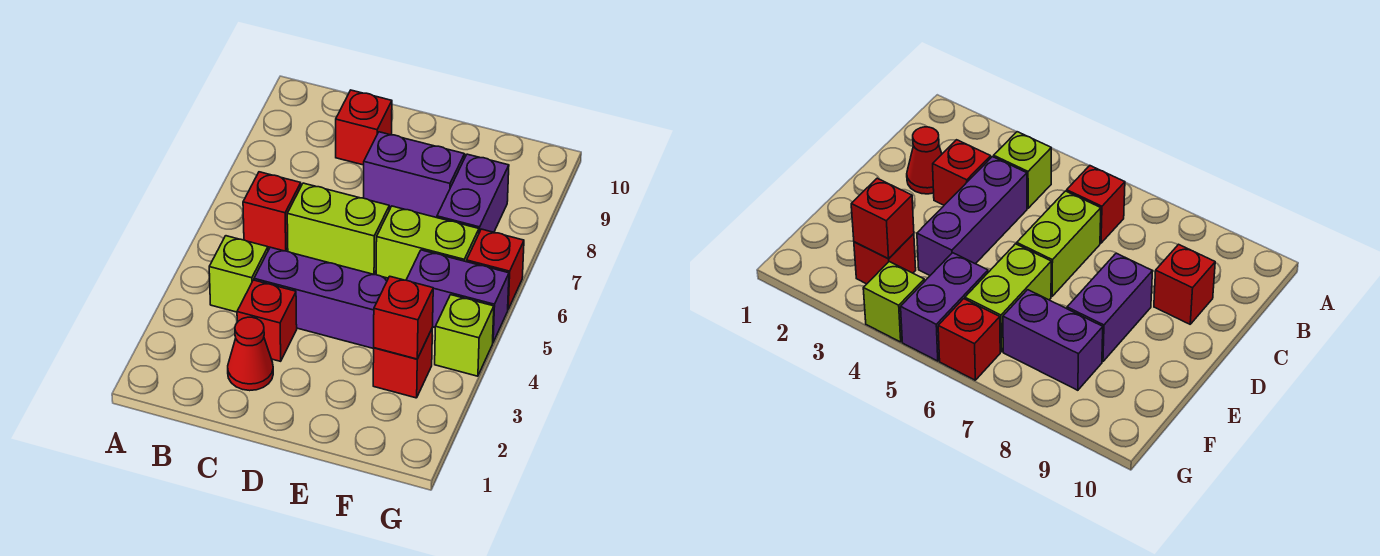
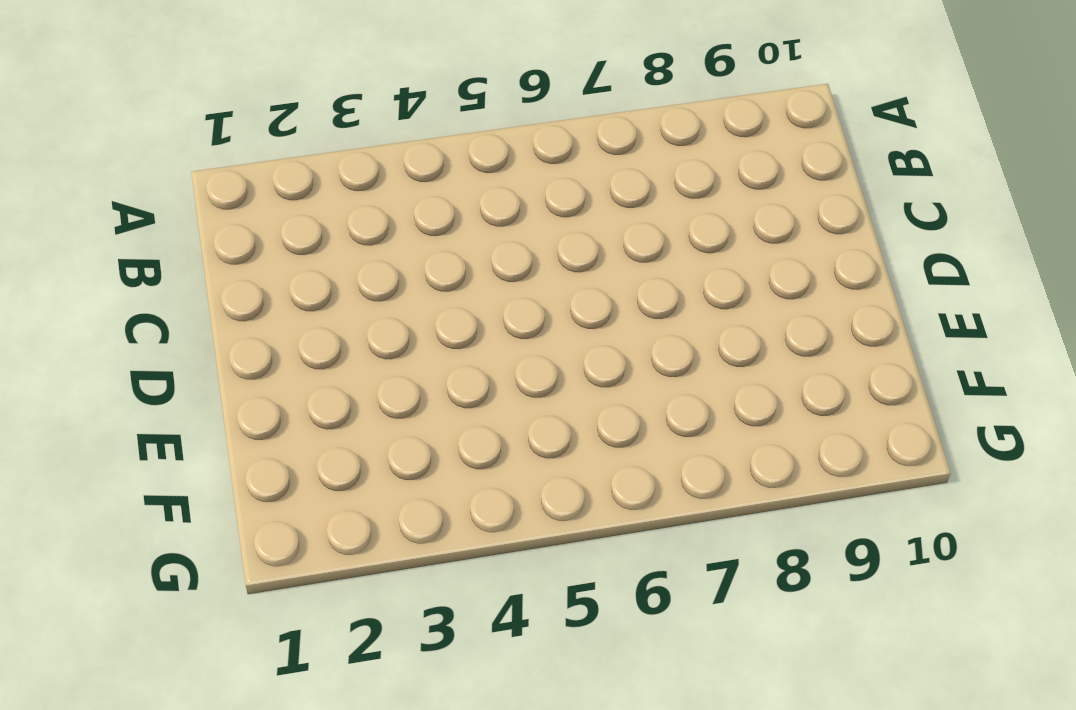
none -> lime 1x1 brick [209,236,268,312]
none -> red 1x1 brick [243,172,301,251]
none -> red 1x1 cone [228,317,273,391]

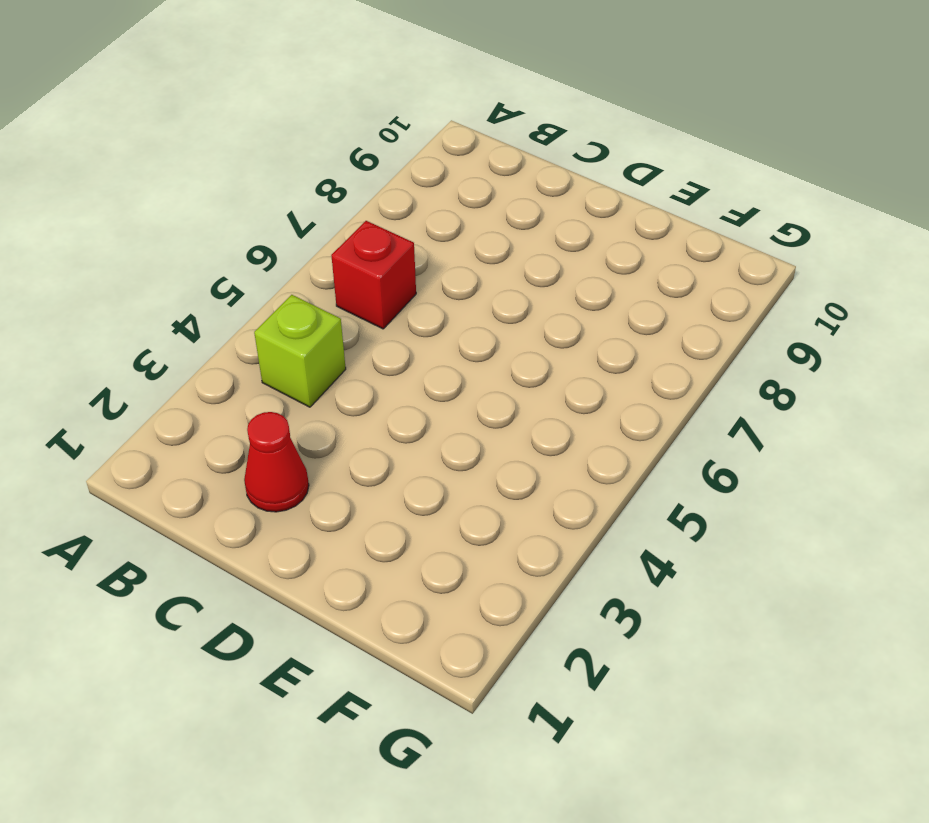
none -> red 1x1 brick [237,280,297,361]
none -> purple 1x3 brick [254,247,388,349]
none -> lime 1x2 brick [287,183,389,274]

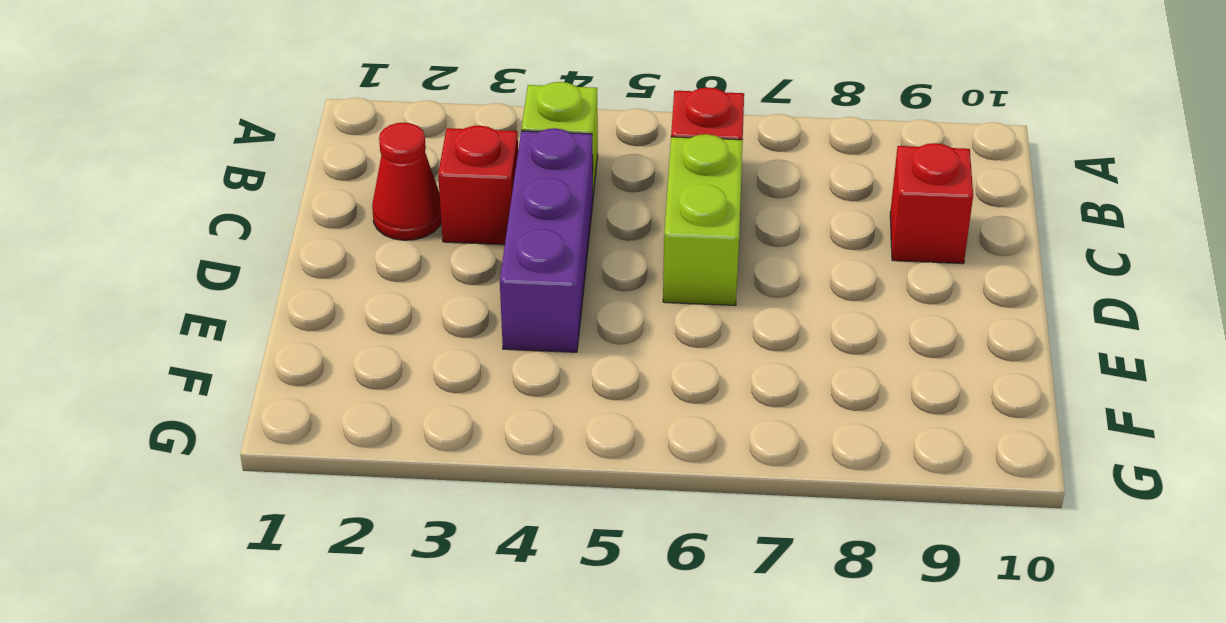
none -> purple 1x2 brick [364,132,465,218]
none -> lime 1x2 brick [376,206,479,280]
none -> red 1x1 brick [373,329,432,398]

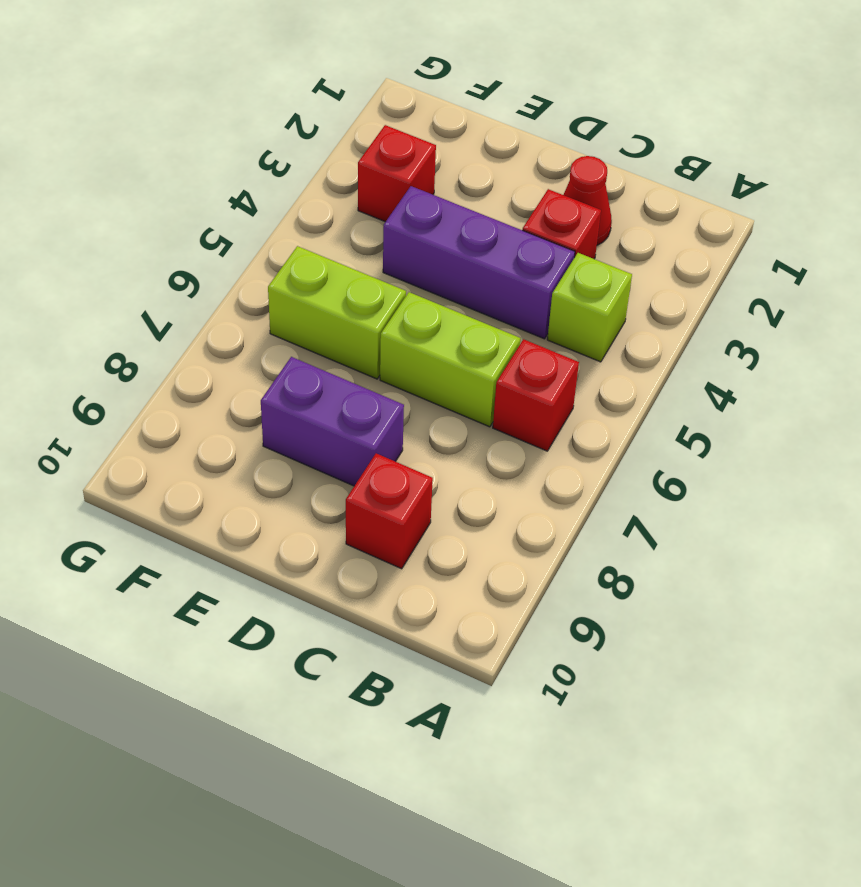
none -> purple 1x2 brick [406,250,509,342]
none -> purple 1x2 brick [437,154,509,233]
none -> lime 1x1 brick [435,295,494,376]

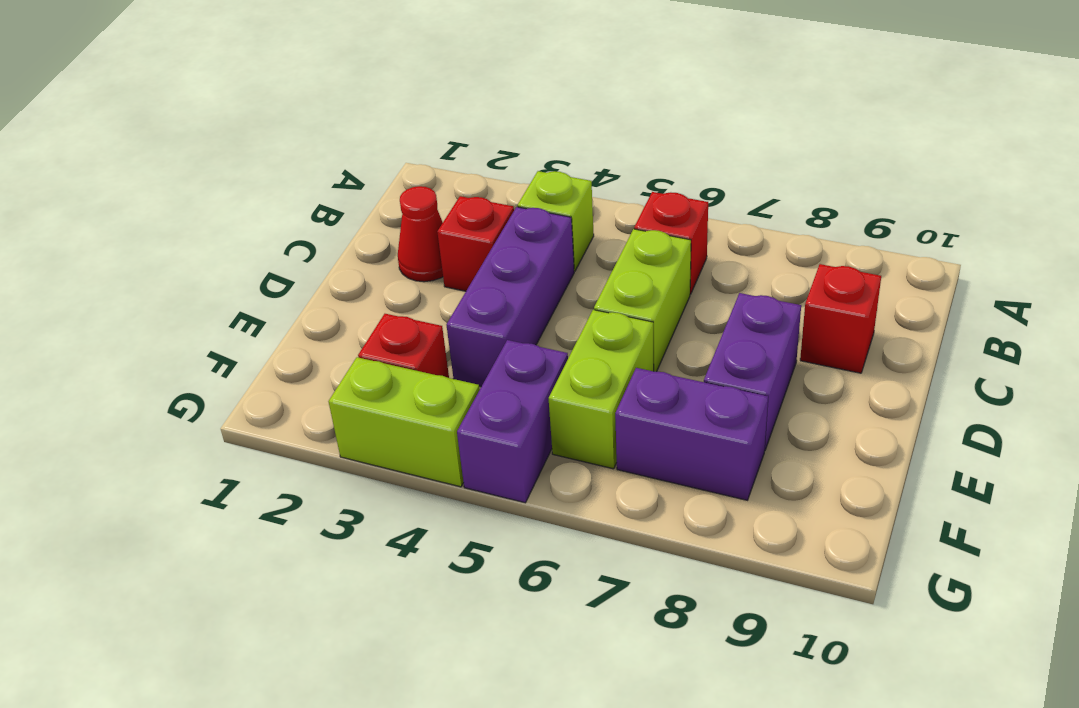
lime 1x2 brick [329,357,480,487] -> lime 1x1 brick [435,295,494,376]
none -> red 1x1 brick [467,229,524,309]
none -> red 1x1 brick [374,276,433,359]

